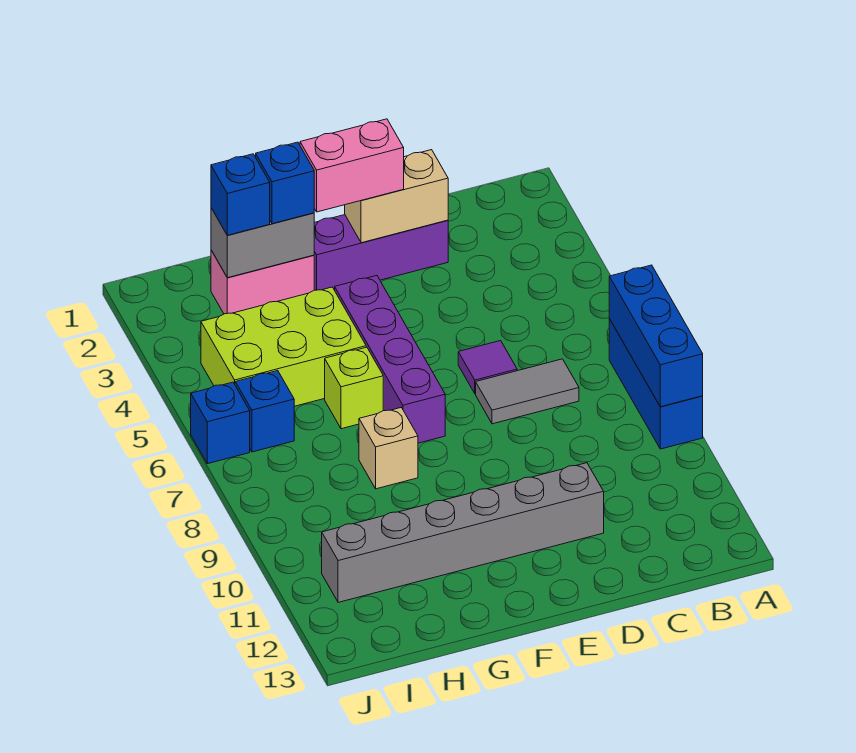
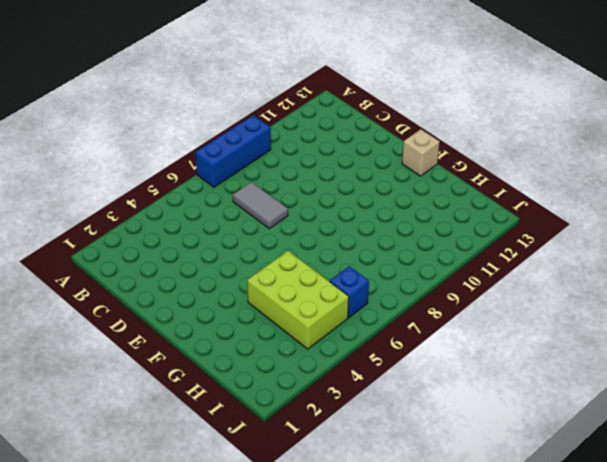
tan 1x1 brick [402,129,440,176] -> tan 1x1 brick moved to [359,408,418,489]
none -> purple 1x3 brick [314,215,448,290]
none -> purple 1x1 tile [458,341,517,394]
none -> grey 1x6 brick [322,463,604,602]

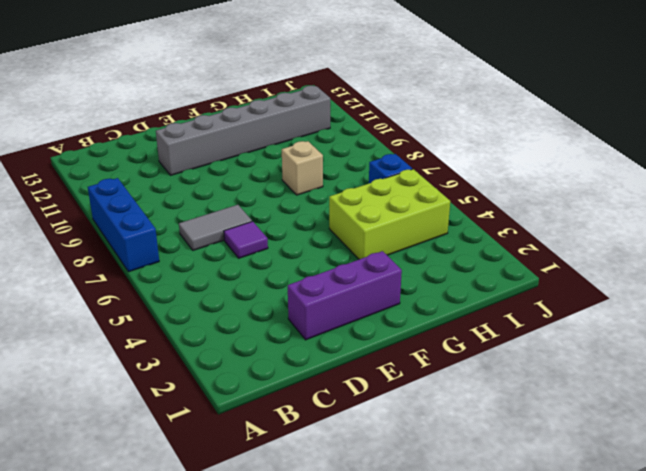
none -> purple 1x4 brick [335,276,445,443]
none -> pink 1x2 brick [211,250,314,314]
none -> lime 1x1 brick [325,347,383,429]

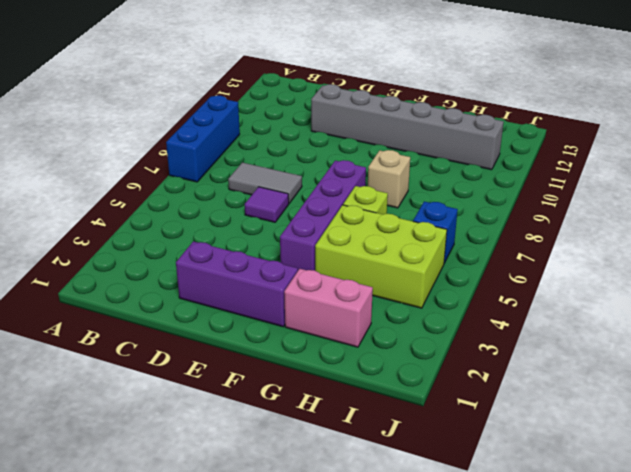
none -> blue 1x1 brick [191,382,250,464]
none -> blue 1x3 brick [609,265,703,407]
none -> tan 1x2 brick [345,150,448,243]

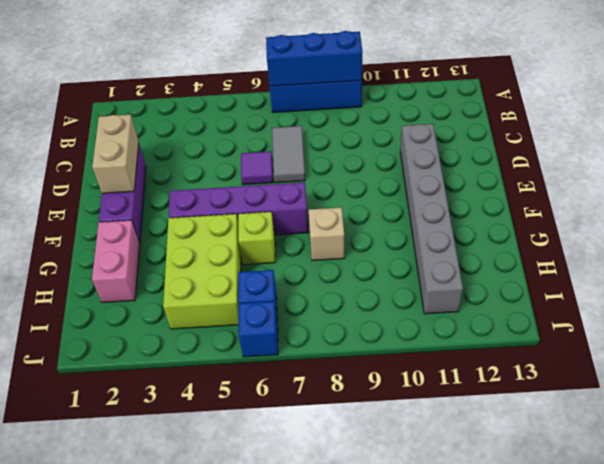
none -> grey 1x2 brick [211,208,314,278]
none -> pink 1x2 brick [300,119,404,212]
none -> blue 1x1 brick [256,142,314,224]

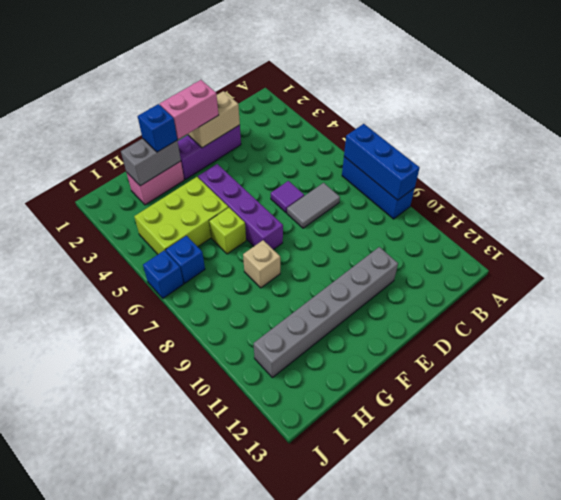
none -> blue 1x1 brick [211,154,270,235]

